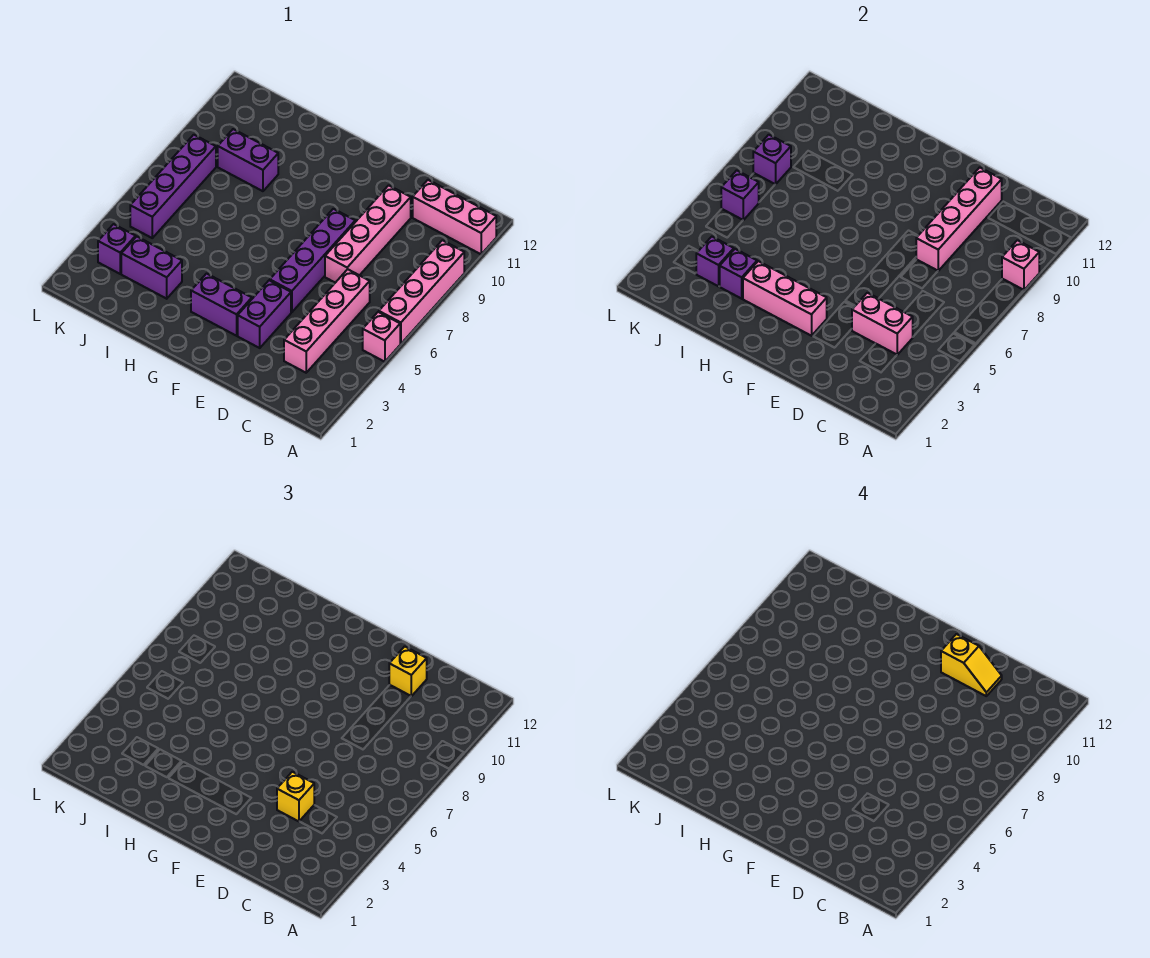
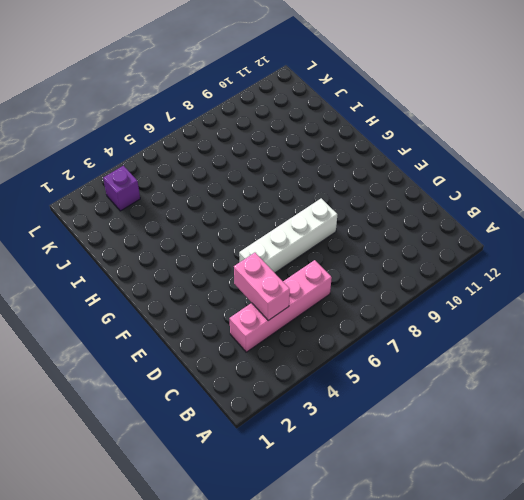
white 1x4 brick [239,198,337,273] -> purple 1x4 brick [270,209,355,312]
none -> pink 1x1 brick [363,312,400,362]
none -> pink 1x4 brick [379,240,464,344]
none -> pink 1x3 brick [413,180,496,254]

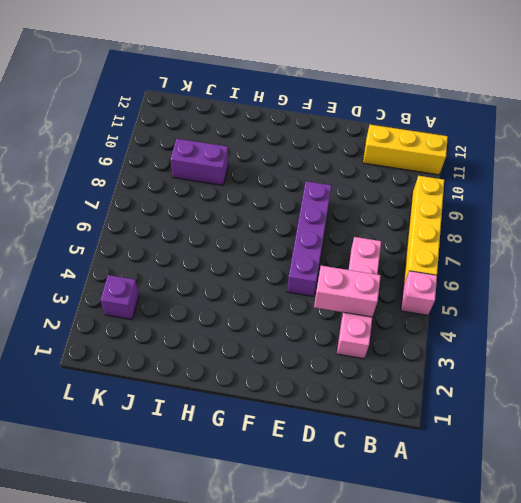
yellow 1x4 brick [403,176,444,285] -> pink 1x4 brick [379,240,464,344]
yellow 1x3 brick [363,125,448,175] -> pink 1x3 brick [413,180,496,254]
none -> pink 1x4 brick [325,185,411,283]
none -> purple 1x2 brick [238,280,291,348]
none -> purple 1x2 brick [191,274,252,336]

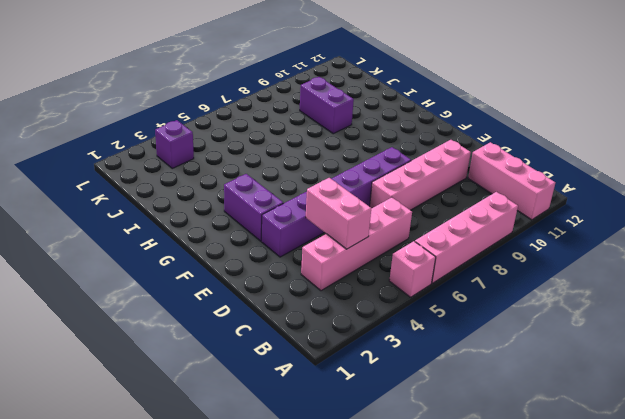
none -> purple 1x2 brick [121,237,182,299]
none -> purple 1x4 brick [130,135,216,238]
none -> pink 1x1 brick [1002,240,1039,290]

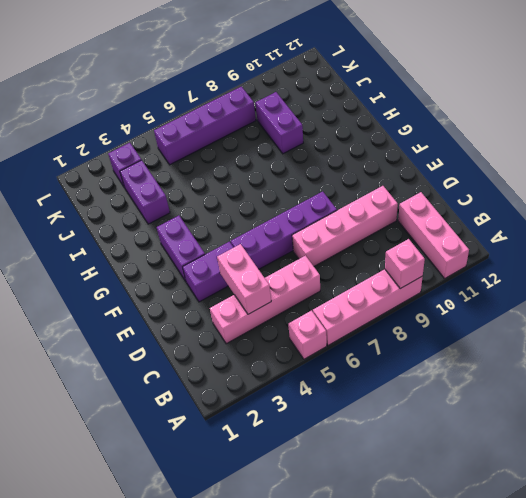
none -> pink 1x4 brick [916,167,1002,271]
none -> pink 1x3 brick [743,261,827,336]
none -> purple 1x1 brick [719,249,757,299]

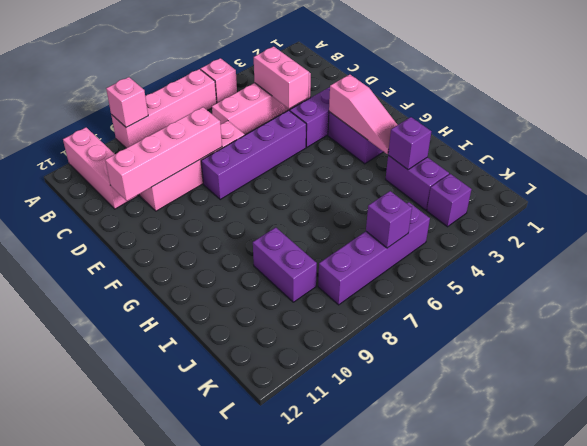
pink 1x3 slope [329,74,397,154] -> pink 1x3 brick [743,261,827,336]
none -> purple 1x1 brick [696,237,734,286]
none -> purple 1x1 brick [753,135,791,184]
none -> yellow 1x1 brick [277,772,314,821]

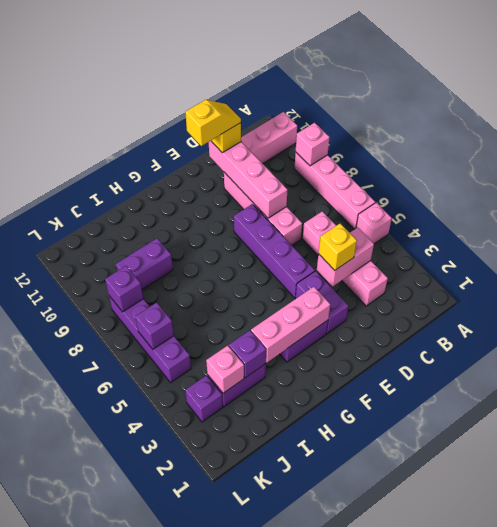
pink 1x1 brick [206,345,244,393] -> purple 1x1 brick [696,237,734,286]

